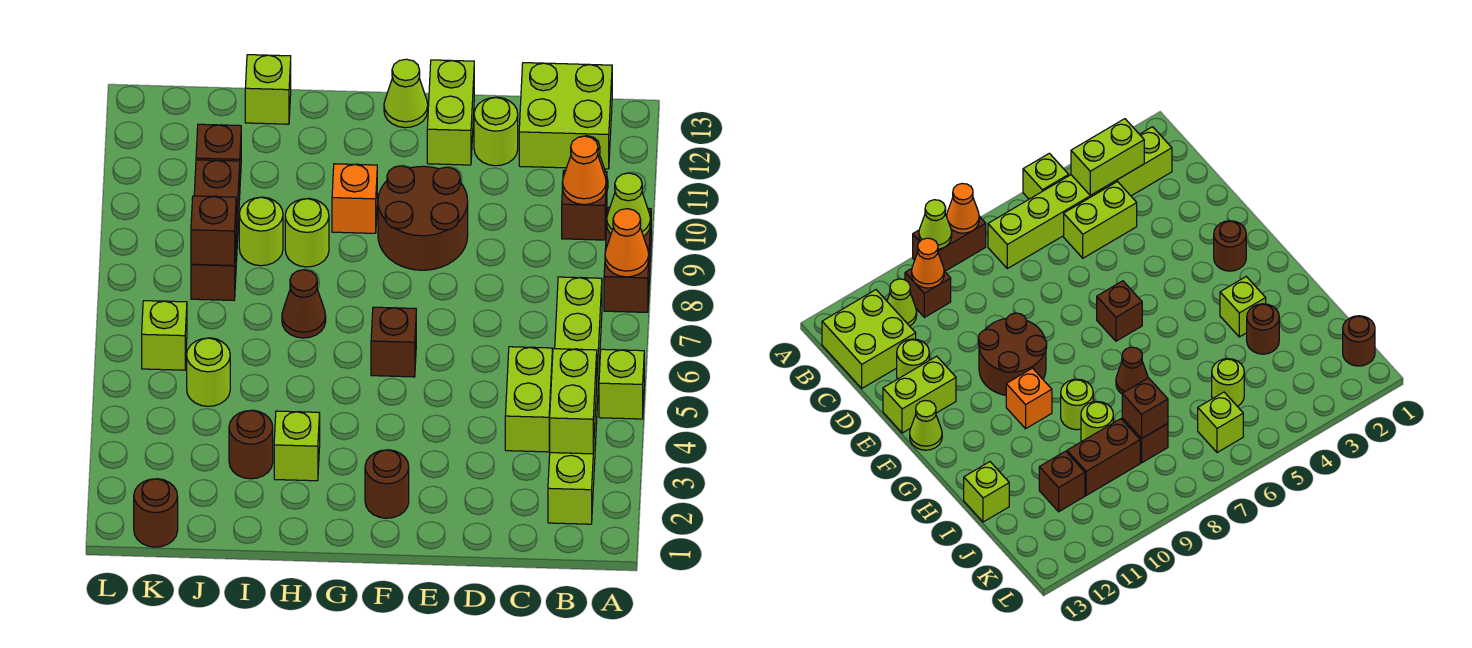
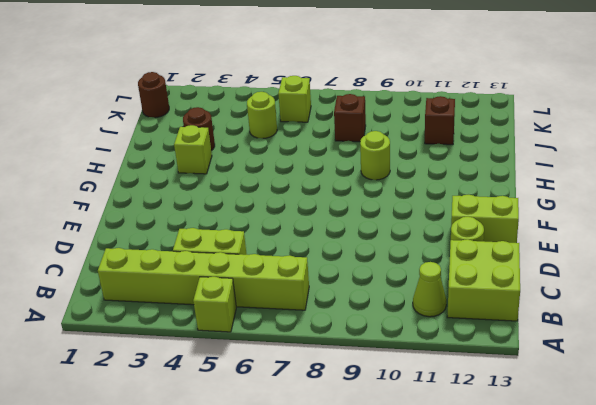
none -> brown 1x2 brick [604,207,651,312]
none -> brown 1x1 brick [562,170,607,240]
none -> brown 2x2 round brick [378,166,468,270]
none -> brown 1x1 round brick [365,450,409,518]

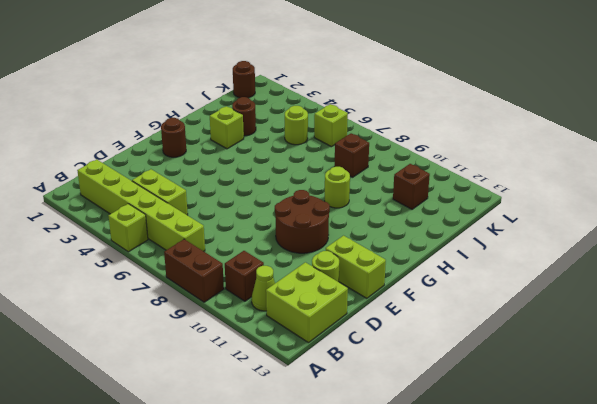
none -> brown 1x1 brick [371,307,416,377]
none -> lime 1x1 cone [384,59,428,128]
none -> orange 1x1 brick [332,164,377,233]
none -> brown 1x1 cone [282,270,326,338]

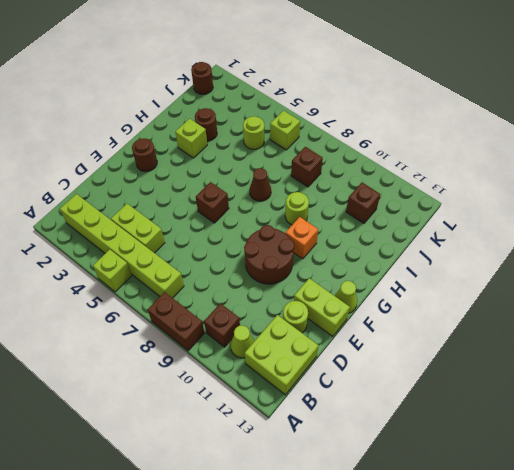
none -> lime 1x1 round brick [239,197,283,266]
none -> lime 1x1 brick [245,55,291,124]
none -> brown 1x2 brick [194,160,240,262]
none -> orange 1x1 cone [605,209,649,277]

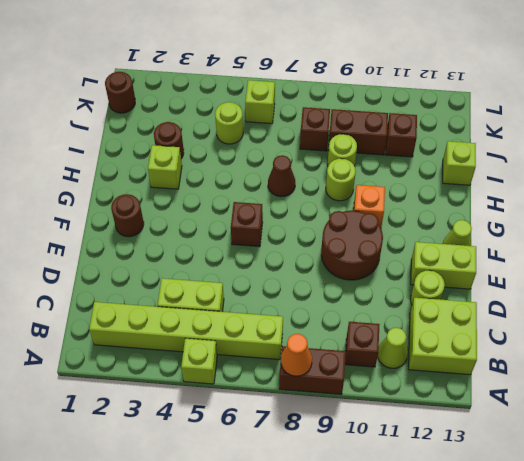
none -> lime 1x1 cone [607,173,650,236]
none -> lime 1x2 brick [550,349,597,454]
none -> orange 1x1 cone [562,136,606,205]
none -> brown 1x1 brick [191,196,236,266]

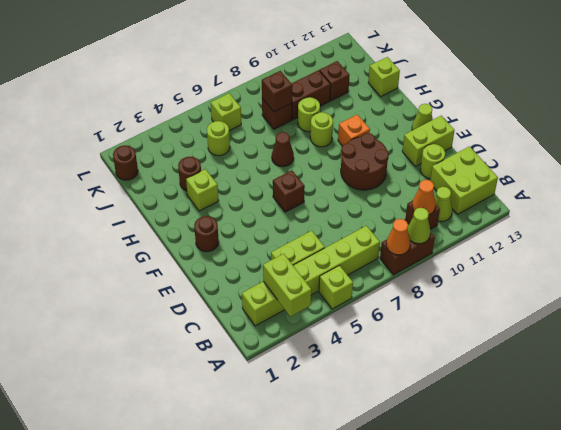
lime 1x2 brick [263,254,311,317] -> lime 1x2 brick turned to [550,349,597,454]

